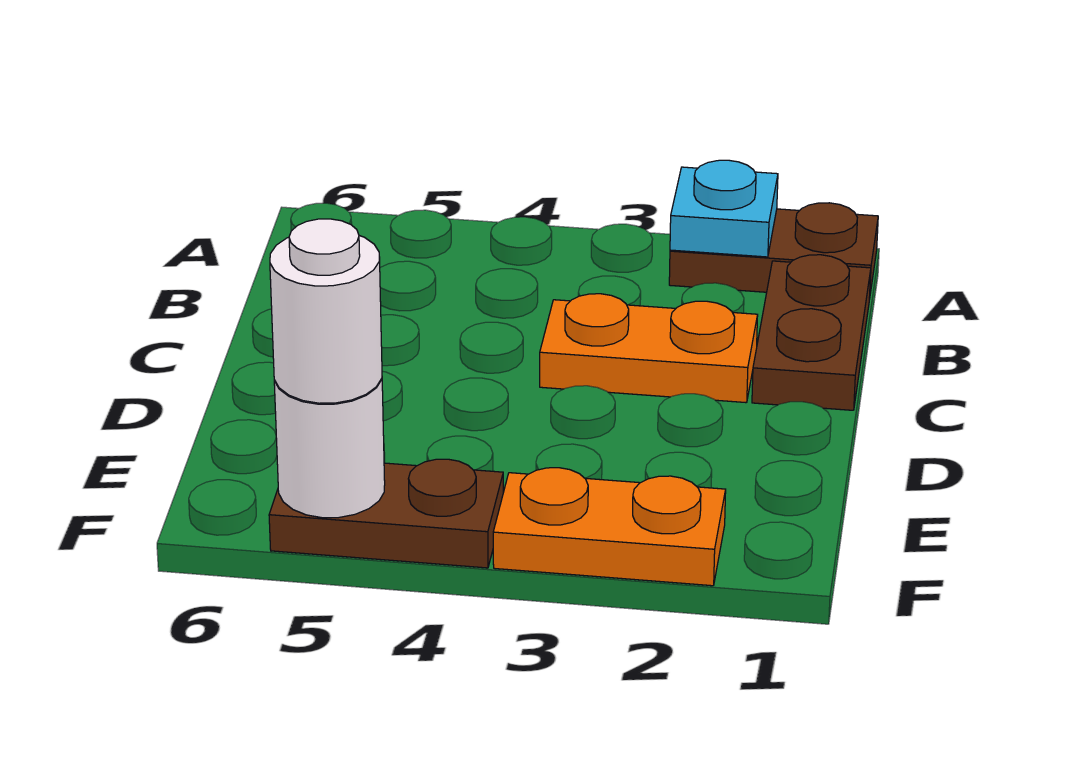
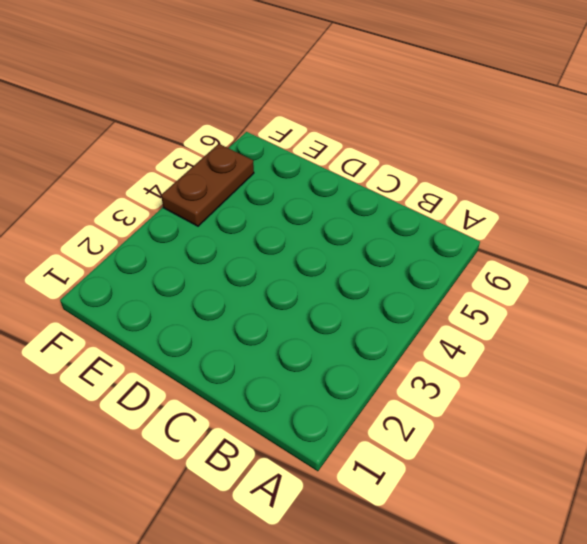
none -> brown 1x2 plate [669,203,878,299]
none -> brown 1x2 plate [752,255,871,410]

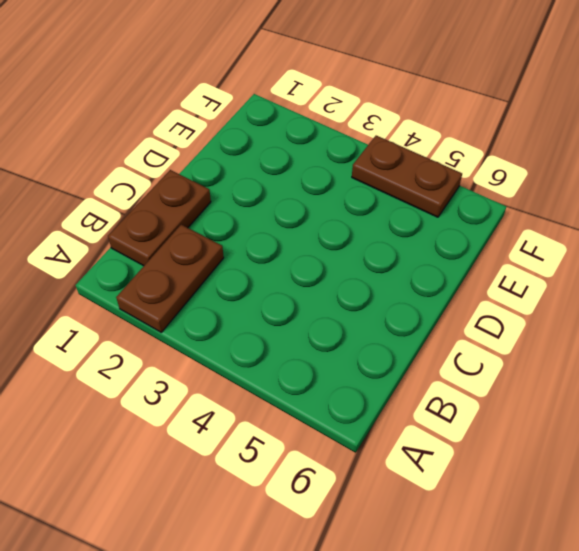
brown 1x2 plate [116,225,224,332] -> brown 1x2 plate turned to [669,203,878,299]
none -> orange 1x2 plate [540,294,758,403]
none -> orange 1x2 plate [493,468,726,586]

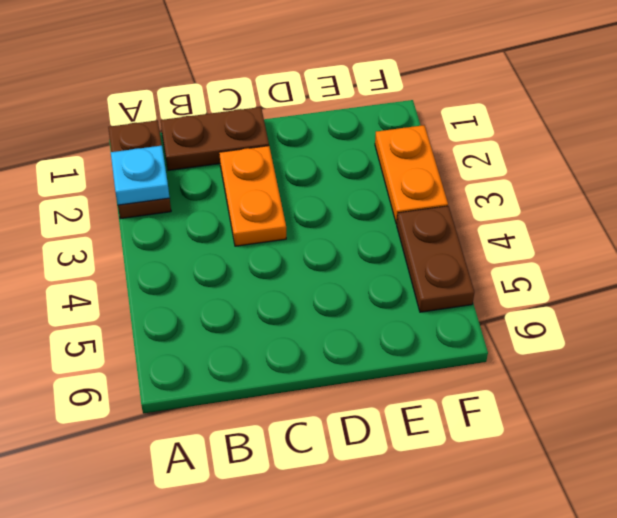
none -> white 1x1 round brick [274,379,385,518]
none -> white 1x1 round brick [270,219,382,403]

